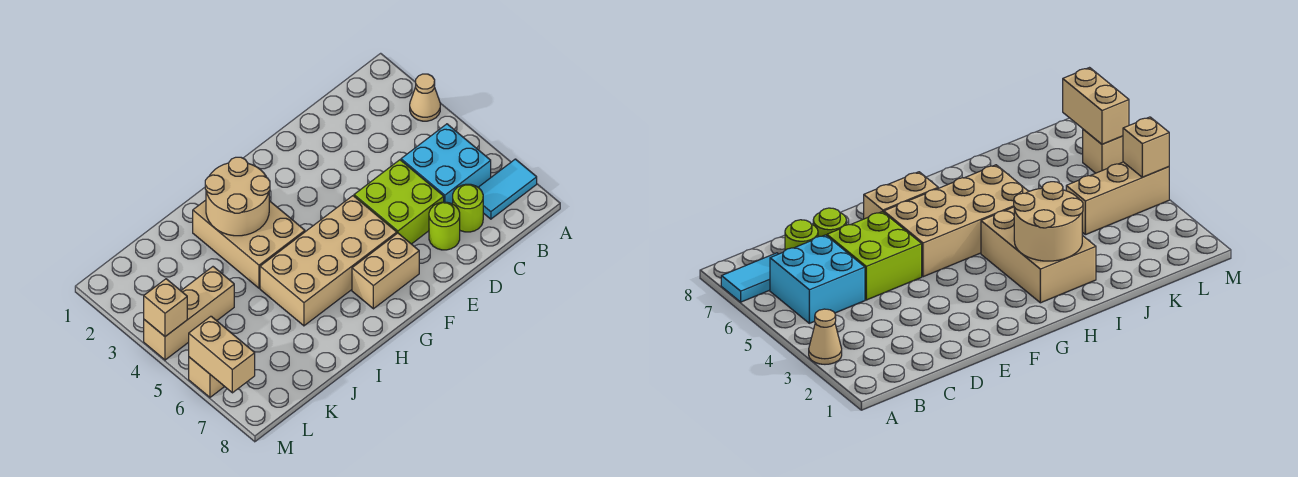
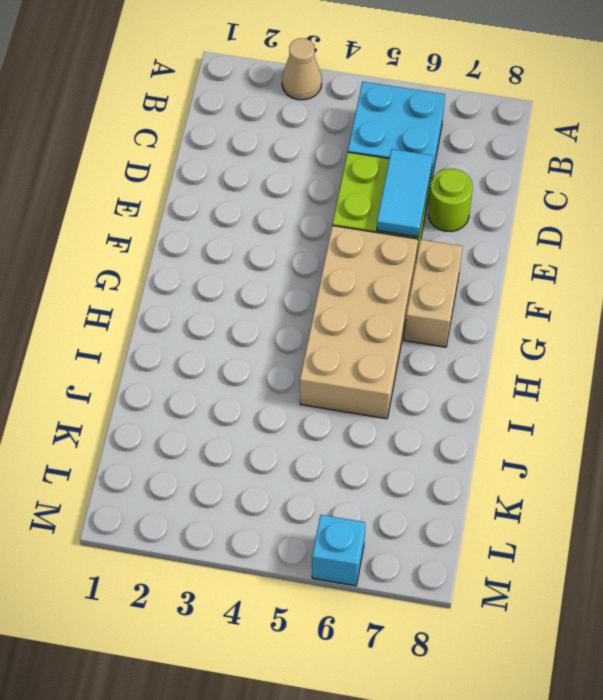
cyan 1x2 tile [377,149,433,237] -> cyan 1x2 tile moved to [478,159,537,219]
cyan 1x1 brick [312,515,365,586] -> tan 1x1 brick [189,357,225,397]
none -> lime 1x1 round brick [453,184,483,232]
none -> tan 2x3 brick [193,200,305,288]
none -> tan 1x3 brick [144,267,234,360]

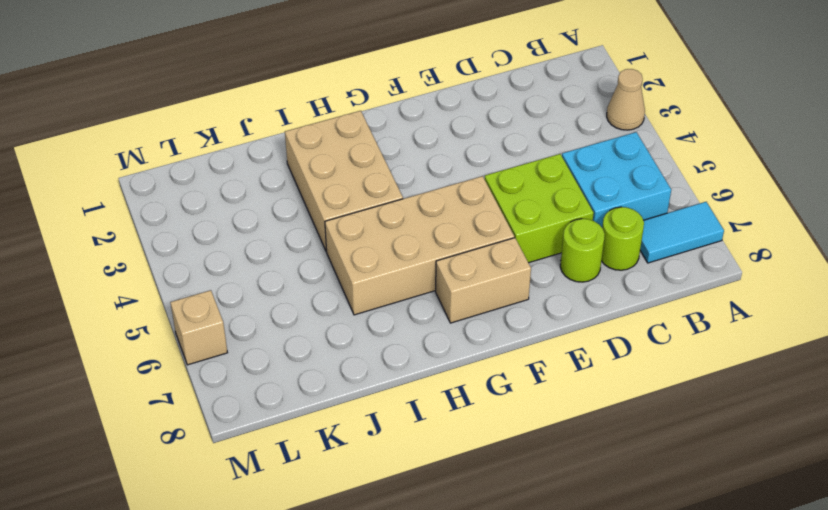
none -> tan 1x3 brick [144,267,234,360]
none -> tan 2x2 round brick [205,157,270,236]
none -> tan 1x1 brick [144,279,187,337]

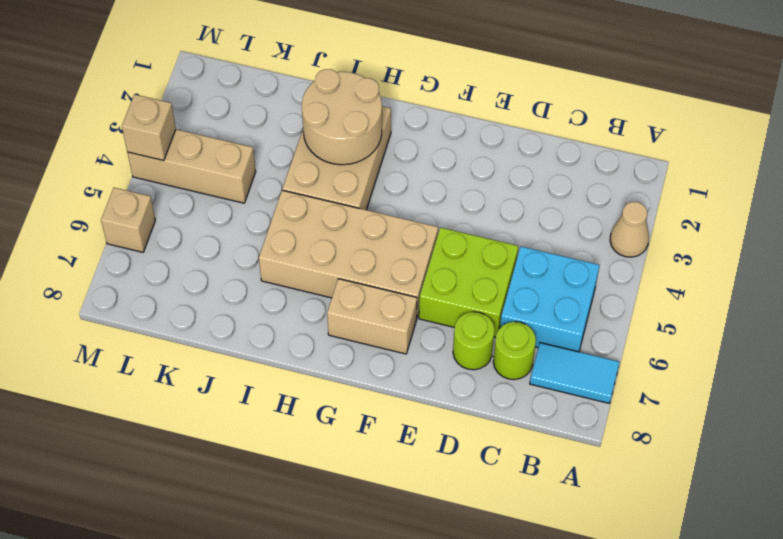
none -> tan 1x2 brick [189,316,255,393]

